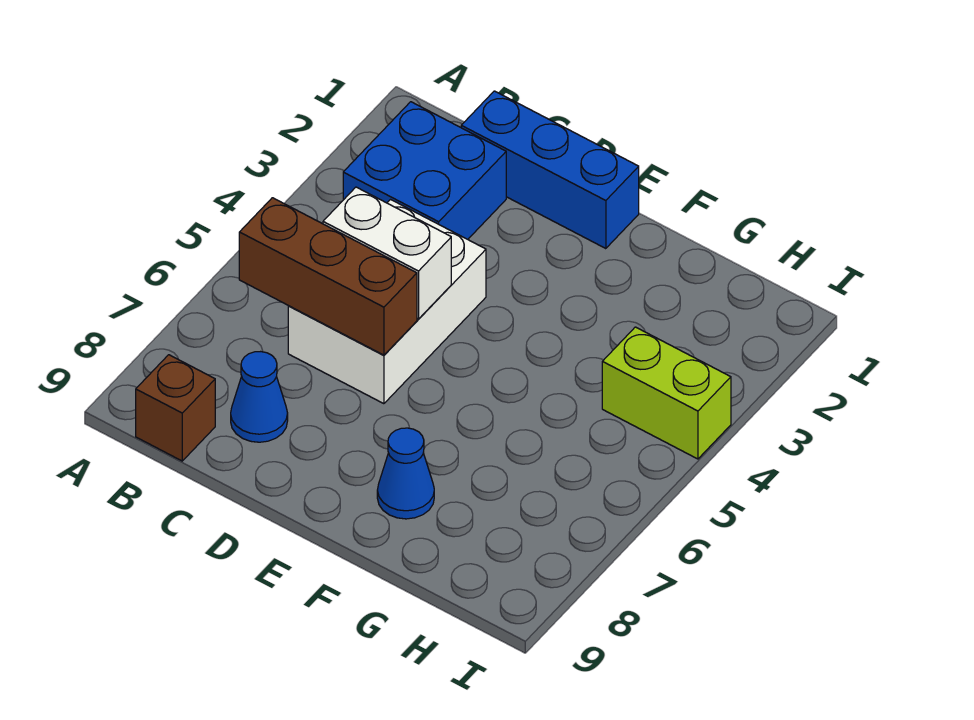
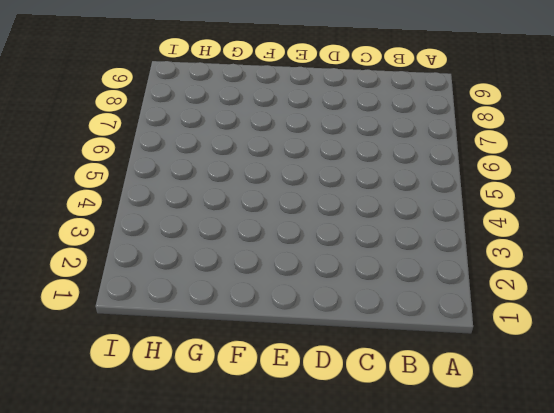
none -> blue 2x2 brick [343,102,506,239]
none -> brown 1x1 brick [136,355,215,461]

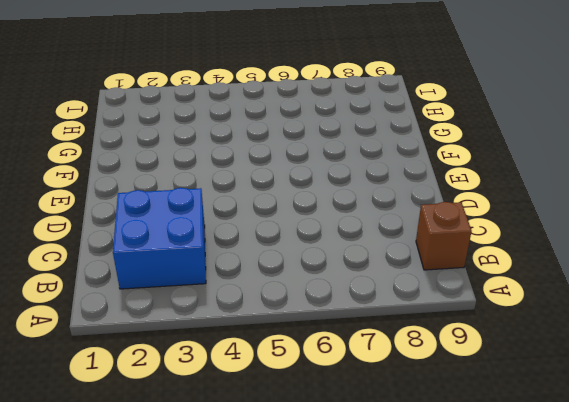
none -> blue 1x3 brick [461,91,639,249]
none -> white 2x3 brick [288,200,486,404]

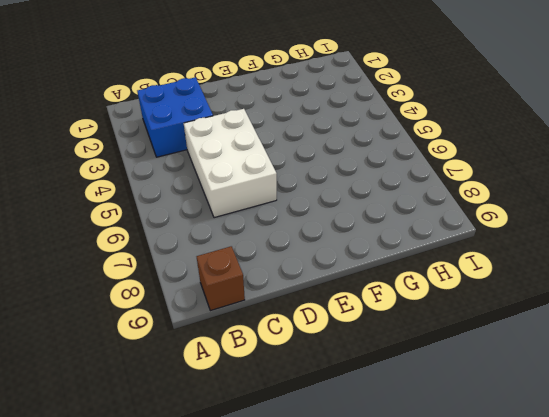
none -> blue 1x3 brick [461,91,639,249]
none -> blue 1x1 cone [231,352,288,442]

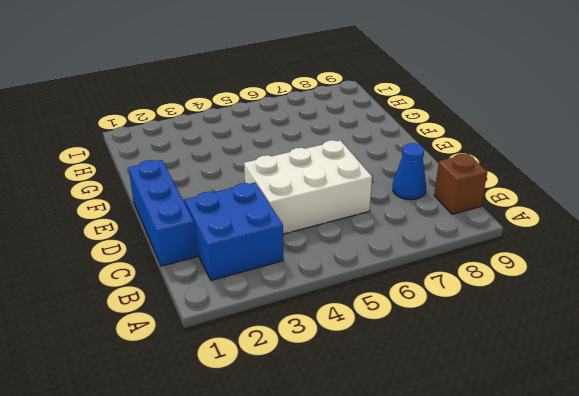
none -> blue 1x1 cone [377,428,434,519]
none -> lime 1x2 brick [602,327,731,459]

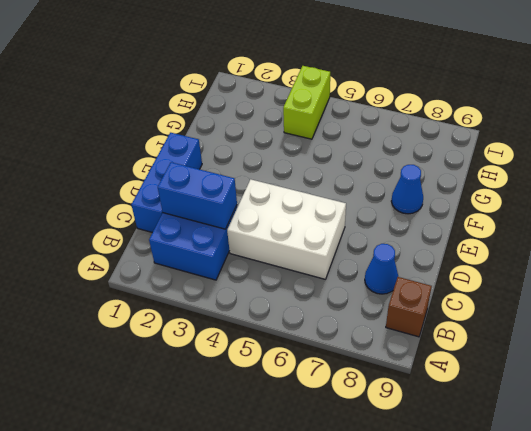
blue 1x2 brick [158,162,237,229] -> none
none -> brown 1x3 brick [239,198,417,355]
none -> white 1x2 brick [323,187,451,319]

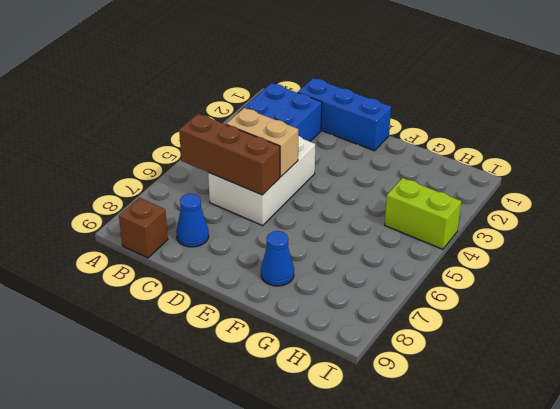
tan 1x2 brick [226,108,298,177] -> white 1x2 brick [323,187,451,319]

